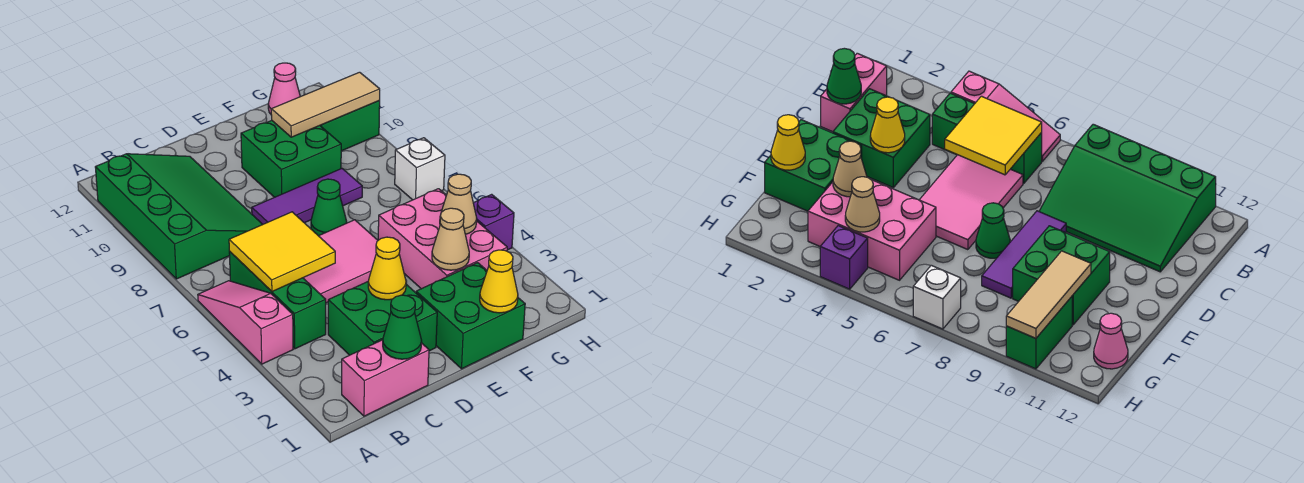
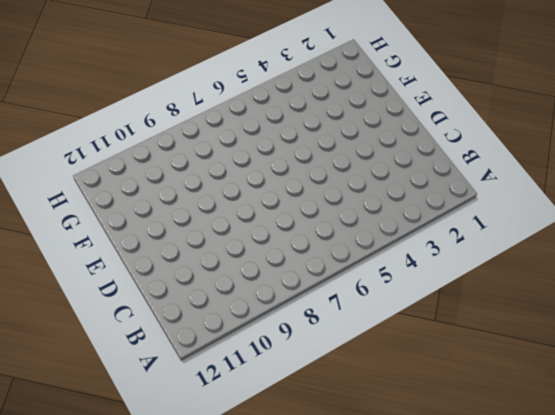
none -> pink 1x3 slope [198,281,293,364]
none -> green 3x4 slope [95,154,263,279]
none -> pink 1x2 brick [342,340,429,416]

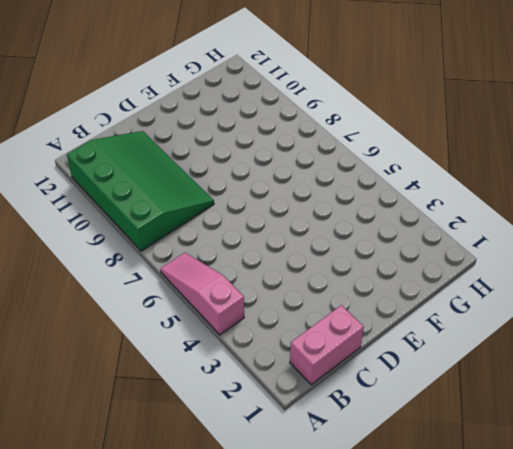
none -> green 1x3 brick [229,252,326,349]
none -> green 2x2 brick [328,282,437,355]
none -> pink 2x3 tile [304,220,378,303]

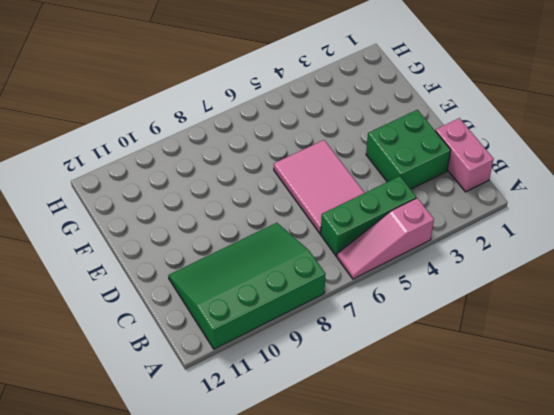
none -> purple 1x3 tile [252,169,362,224]
none -> green 2x2 brick [416,263,525,369]
none -> green 1x1 cone [311,179,347,236]

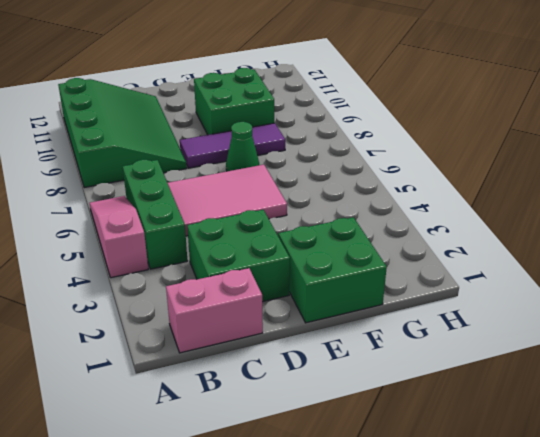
none -> pink 2x3 brick [378,189,507,289]
none -> green 1x2 brick [320,101,380,151]
none -> pink 1x1 cone [268,63,300,114]

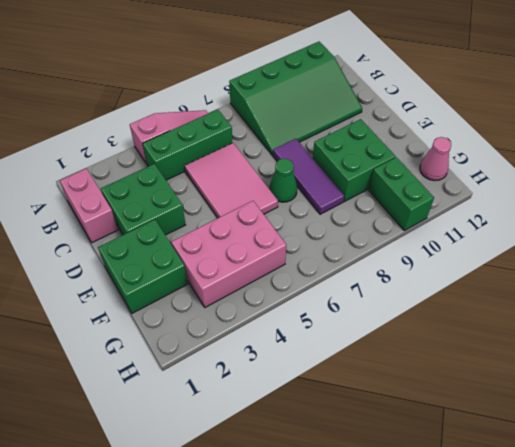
none -> purple 1x1 brick [473,194,514,250]
none -> white 1x1 brick [395,138,445,200]
none -> yellow 2x2 tile [229,212,335,292]

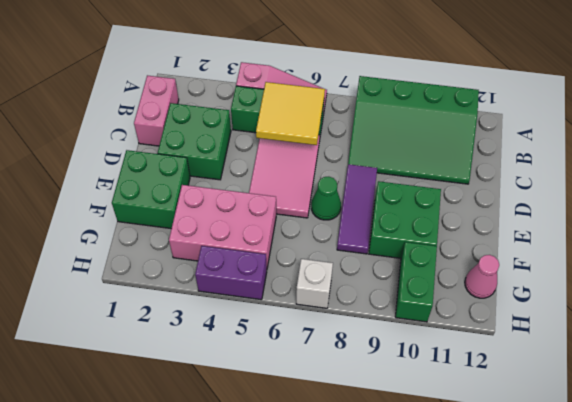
purple 1x2 brick [195,246,267,300] -> purple 1x1 brick [473,194,514,250]
none -> green 1x1 cone [383,295,422,359]
none -> yellow 1x1 cone [368,237,406,300]
none -> yellow 1x1 cone [480,250,518,313]

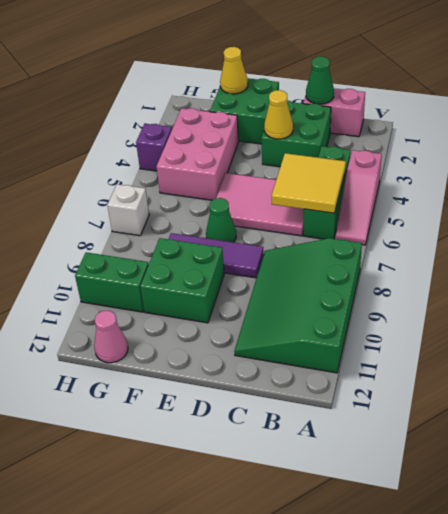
none -> tan 1x1 cone [432,208,469,270]
none -> tan 1x3 tile [271,72,380,137]
none -> tan 1x1 cone [441,174,477,234]

